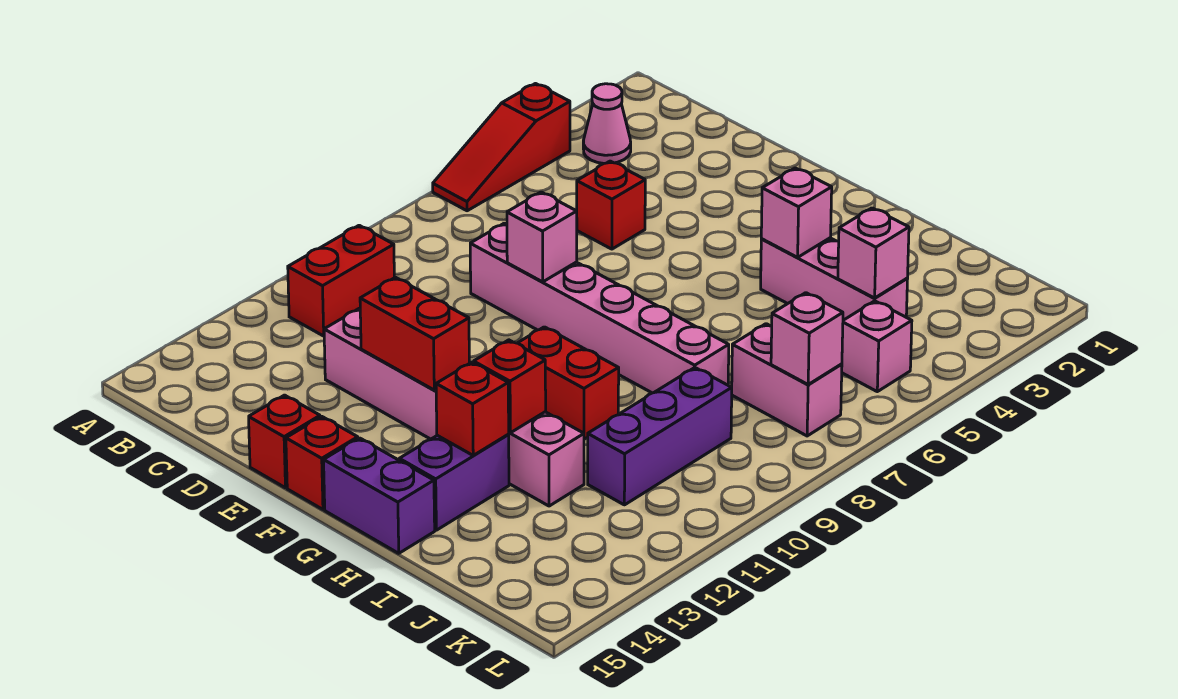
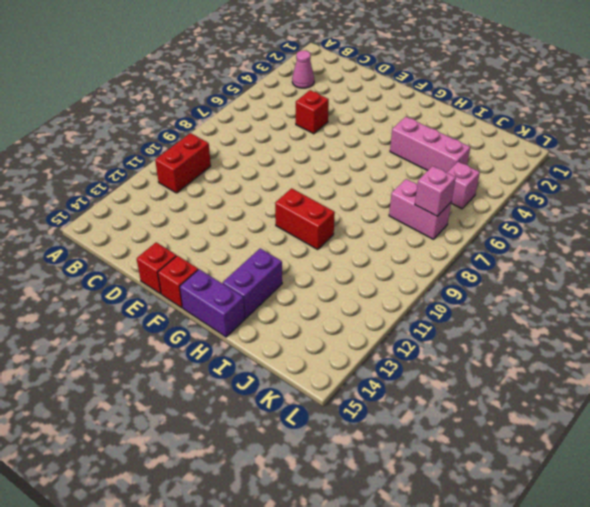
none -> red 1x3 slope [433,84,570,211]
none -> pink 1x6 brick [470,223,729,393]
none -> pink 1x6 brick [324,308,584,506]

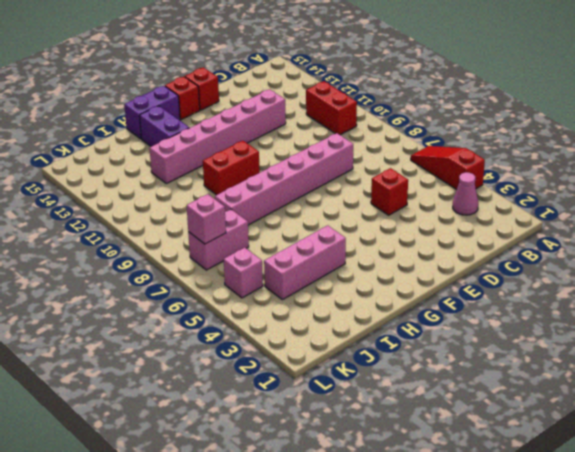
none -> purple 1x3 brick [588,368,732,505]
none -> pink 1x1 brick [507,192,577,282]
none -> red 1x2 brick [360,277,469,390]

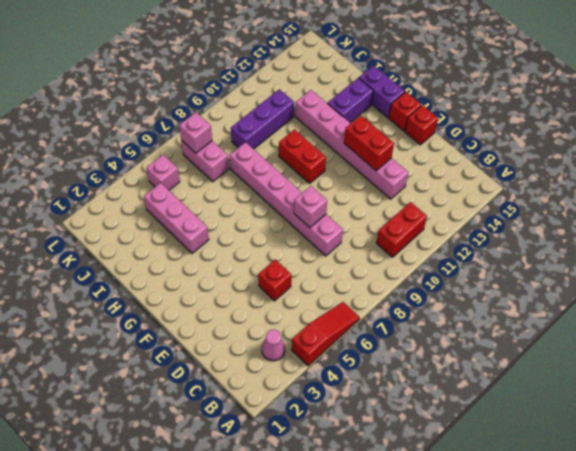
none -> pink 1x1 brick [761,168,832,257]
none -> red 1x1 brick [474,340,546,433]
none -> red 1x1 brick [436,362,509,455]

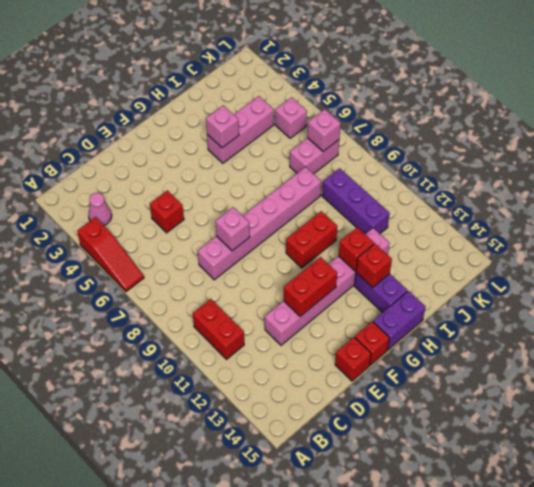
none -> pink 1x1 brick [838,208,909,298]

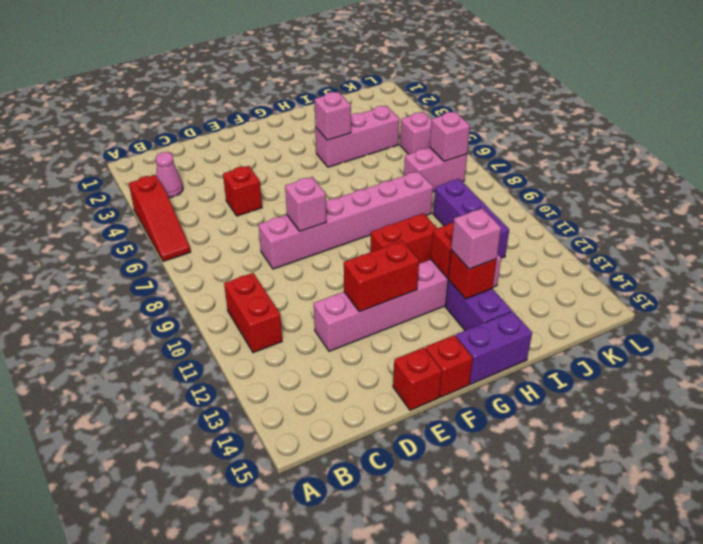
pink 1x1 brick [451,208,501,269] -> pink 1x1 brick moved to [838,208,909,298]

